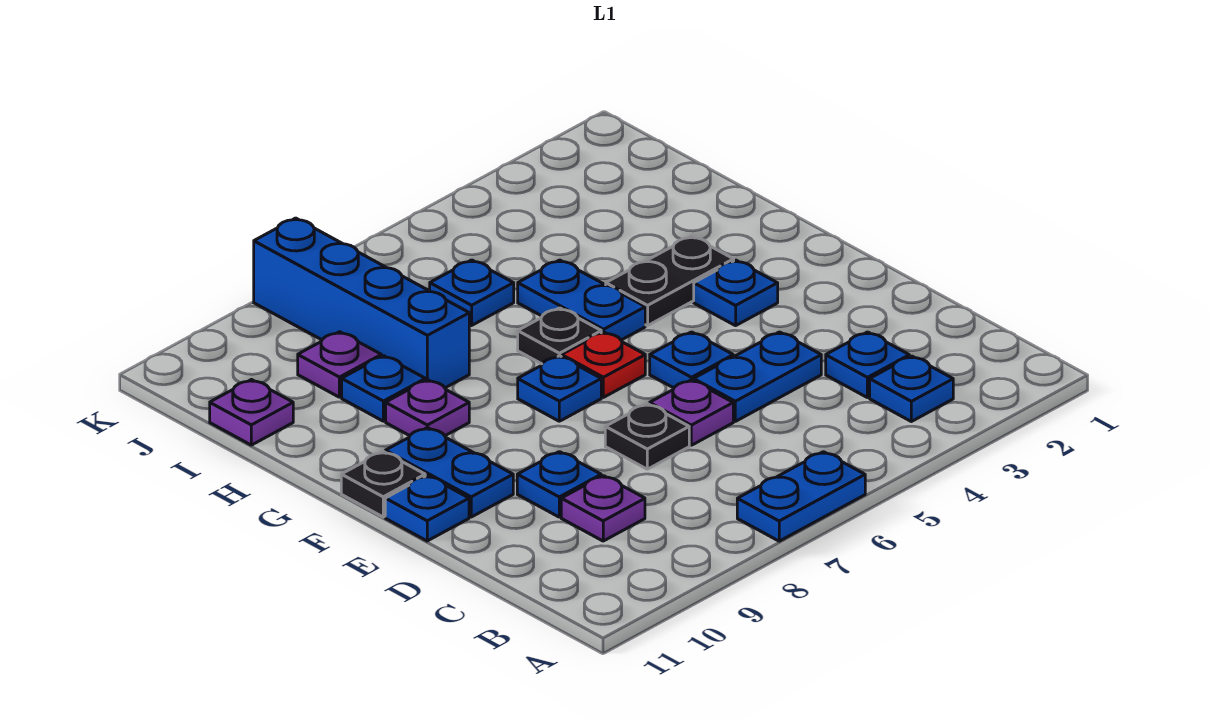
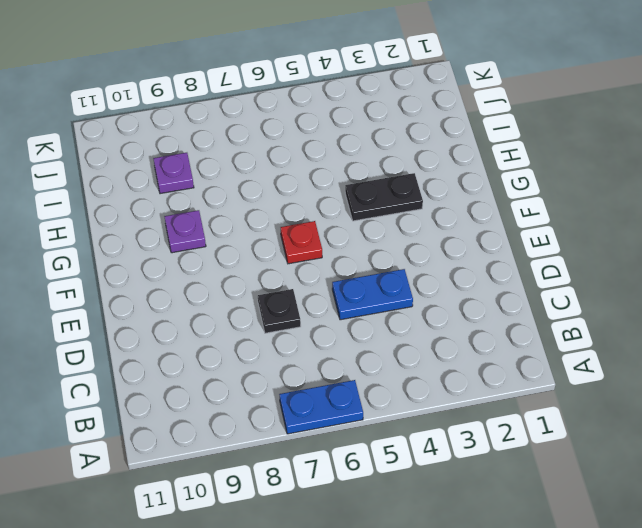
none -> blue 1x1 plate [870,356,953,422]
none -> blue 1x1 plate [826,332,909,398]
none -> purple 1x1 plate [561,476,645,541]

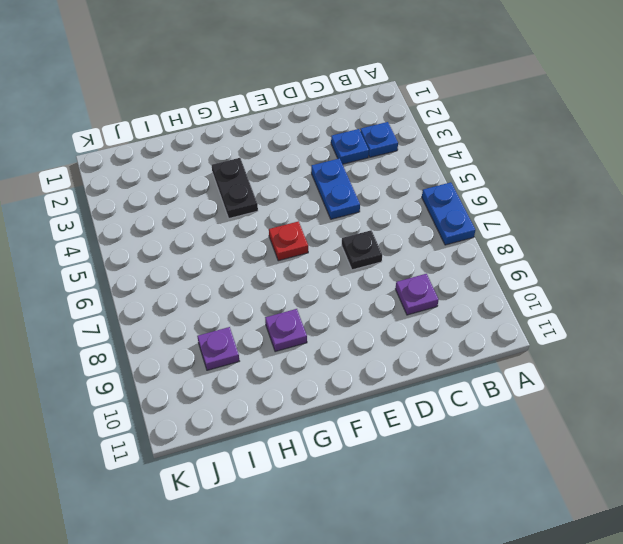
none -> purple 1x1 plate [650,380,733,445]
none -> blue 1x1 plate [517,452,601,517]
none -> blue 1x1 plate [650,332,733,388]

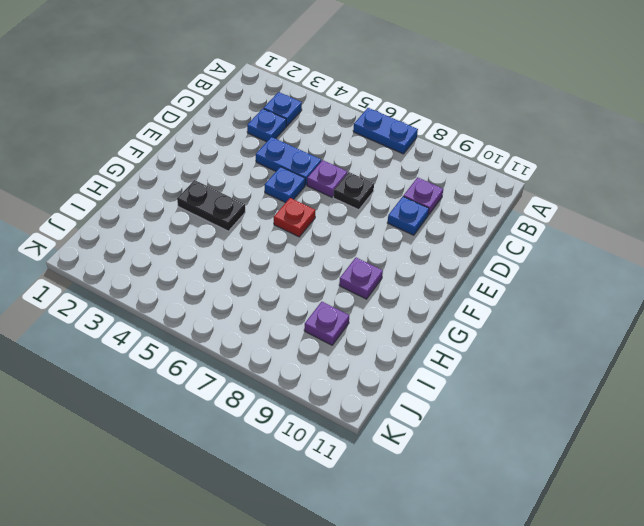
none -> blue 1x2 plate [385,428,513,517]
none -> blue 1x1 plate [385,475,469,541]
none -> blue 1x1 plate [694,260,778,326]

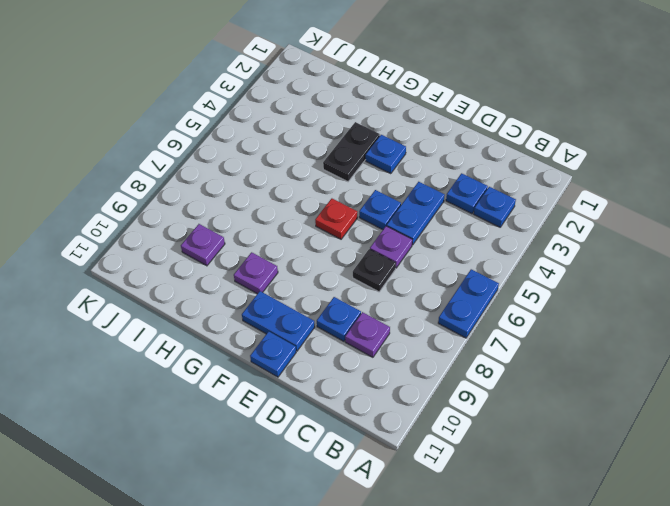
none -> blue 1x1 plate [518,356,601,421]
none -> black 1x1 plate [341,451,425,517]
none -> blue 1x2 plate [518,260,645,340]

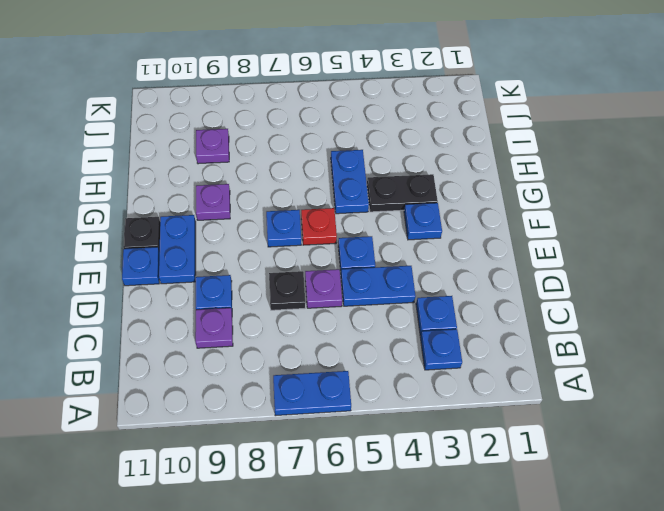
none -> black 1x1 plate [518,308,601,364]
none -> blue 1x4 brick [254,218,469,388]
none -> blue 1x1 plate [342,356,425,421]

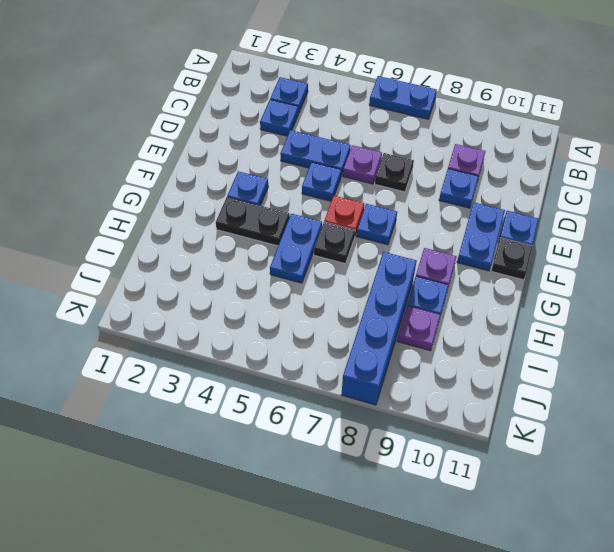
none -> blue 1x1 plate [430,260,514,325]
none -> purple 1x1 plate [210,380,293,445]

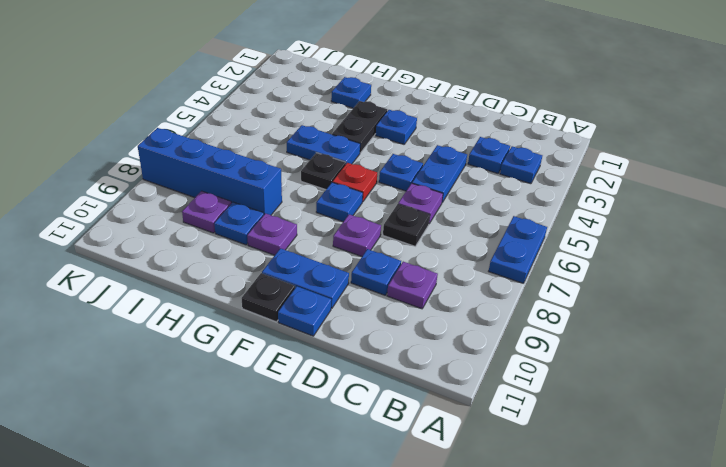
purple 1x1 plate [333,214,381,256] -> purple 1x1 plate moved to [210,380,293,445]
blue 1x1 plate [331,77,371,108] -> blue 1x1 plate moved to [430,260,514,325]

